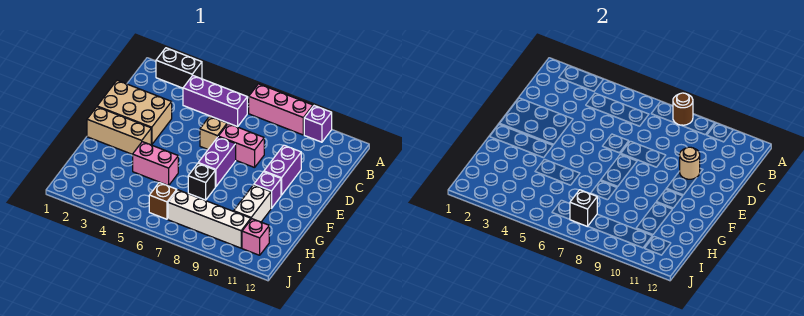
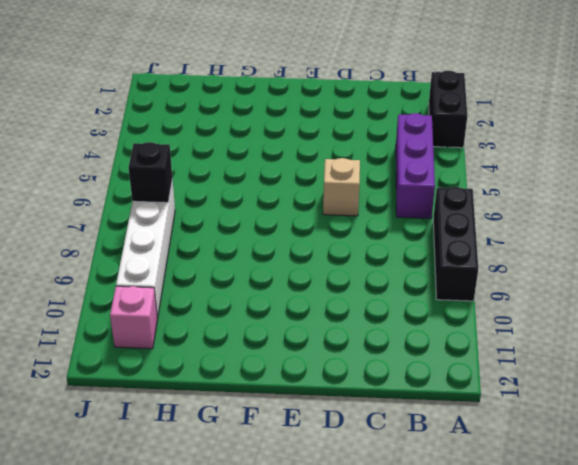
black 1x3 brick [433,187,478,301] -> pink 1x3 brick [249,84,313,135]
none -> purple 1x1 brick [304,106,332,142]
none -> tan 2x3 brick [97,80,172,145]
none -> pink 1x2 brick [218,124,264,168]

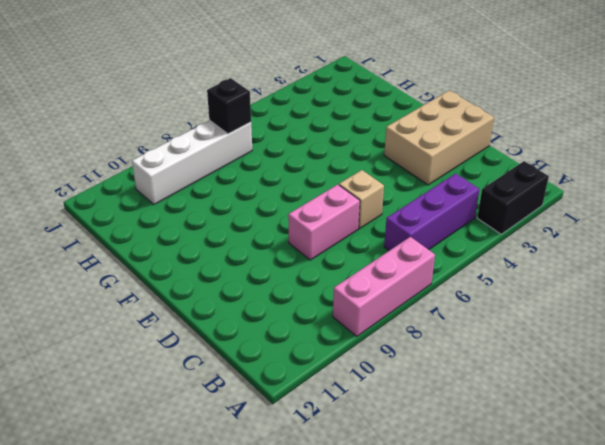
none -> purple 1x1 brick [304,106,332,142]
none -> purple 1x2 brick [264,145,301,195]
none -> purple 1x2 brick [199,137,236,187]

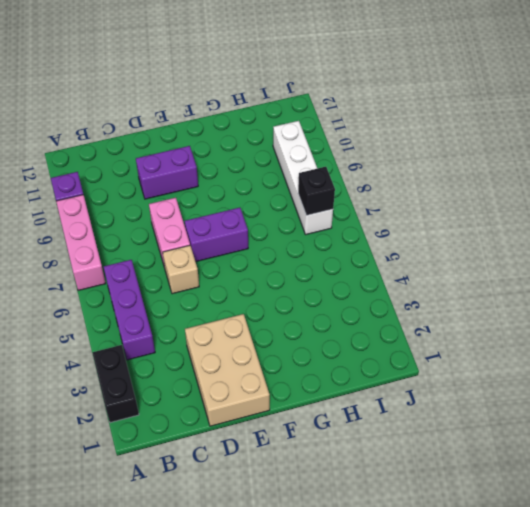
none -> tan 1x3 brick [87,107,151,154]
none -> purple 1x1 brick [254,172,281,208]
none -> pink 1x2 brick [133,142,178,186]

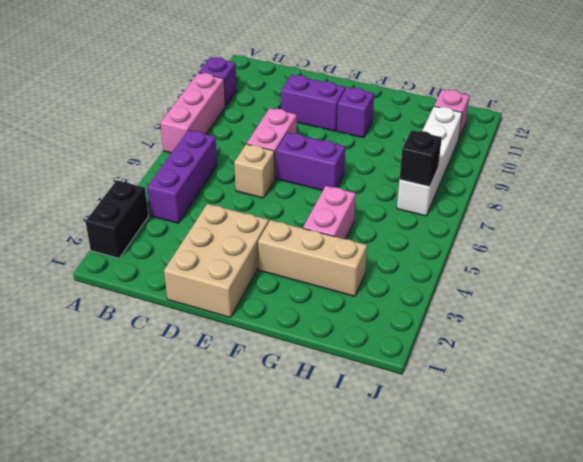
tan 1x3 brick [258,220,367,296] -> tan 1x3 brick turned to [87,107,151,154]
none -> black 1x1 brick [188,163,215,200]
none -> white 1x2 brick [234,185,271,222]
none -> brown 1x1 brick [149,183,177,219]

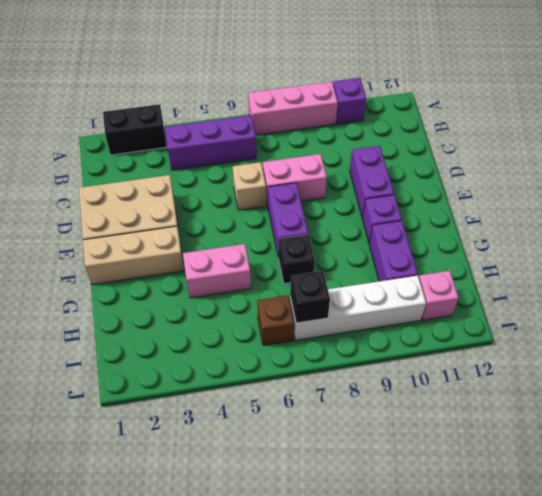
purple 1x2 brick [369,221,418,281] -> white 1x2 brick [234,185,271,222]
none -> brown 1x1 round brick [673,93,693,125]
none -> tan 1x1 round brick [680,147,700,179]

